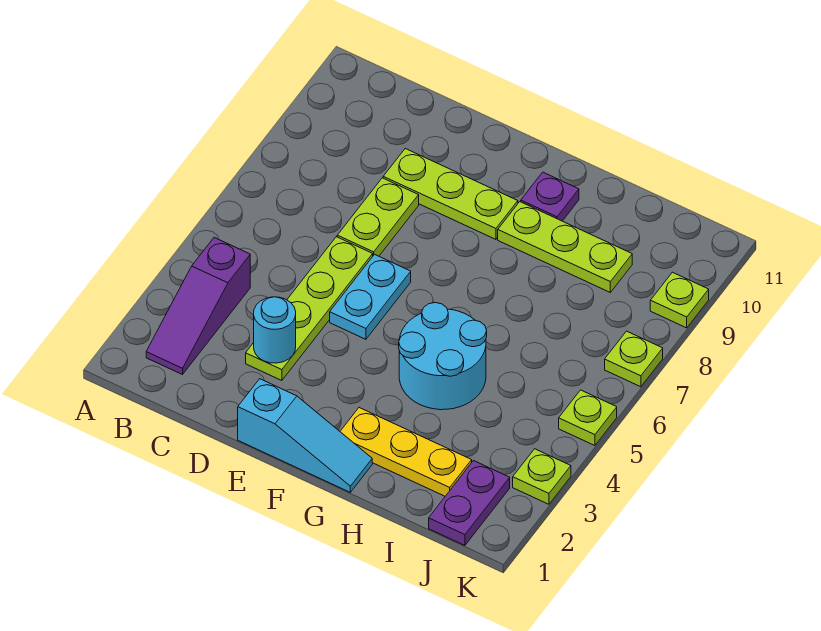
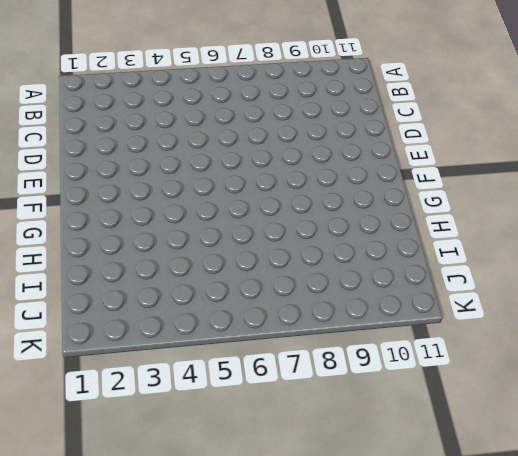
none -> purple 1x3 slope [146,238,250,375]
none -> lime 1x4 plate [246,237,373,381]
none -> lime 1x2 plate [337,178,419,256]

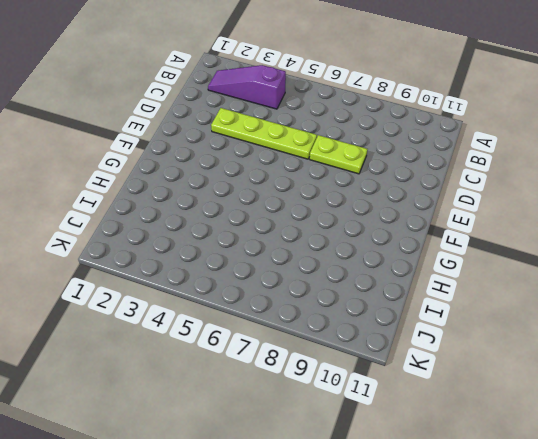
none -> lime 1x3 plate [383,149,518,239]
none -> cyan 1x3 slope [238,379,372,492]
none -> cyan 1x2 plate [330,254,411,339]

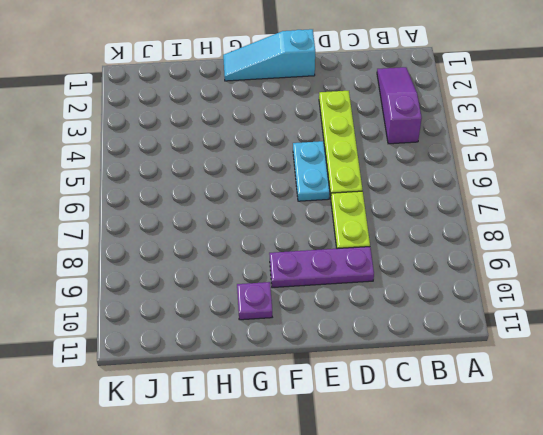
purple 1x3 plate [269,247,374,288] -> lime 1x3 plate [383,149,518,239]
none -> yellow 1x3 plate [340,408,472,496]
none -> cyan 2x2 round brick [399,303,487,410]
none -> lime 1x3 plate [498,202,632,292]

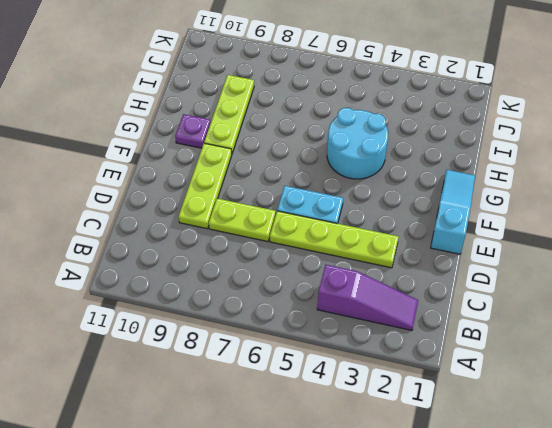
none -> yellow 1x3 plate [340,408,472,496]
none -> purple 1x2 plate [429,461,510,546]
none -> lime 1x1 plate [513,449,571,504]

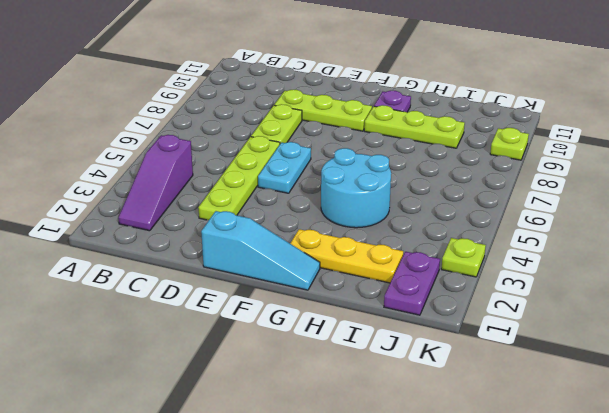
none -> lime 1x1 plate [559,390,617,446]
none -> lime 1x1 plate [605,331,663,387]
none -> cyan 1x1 round brick [254,297,296,363]

